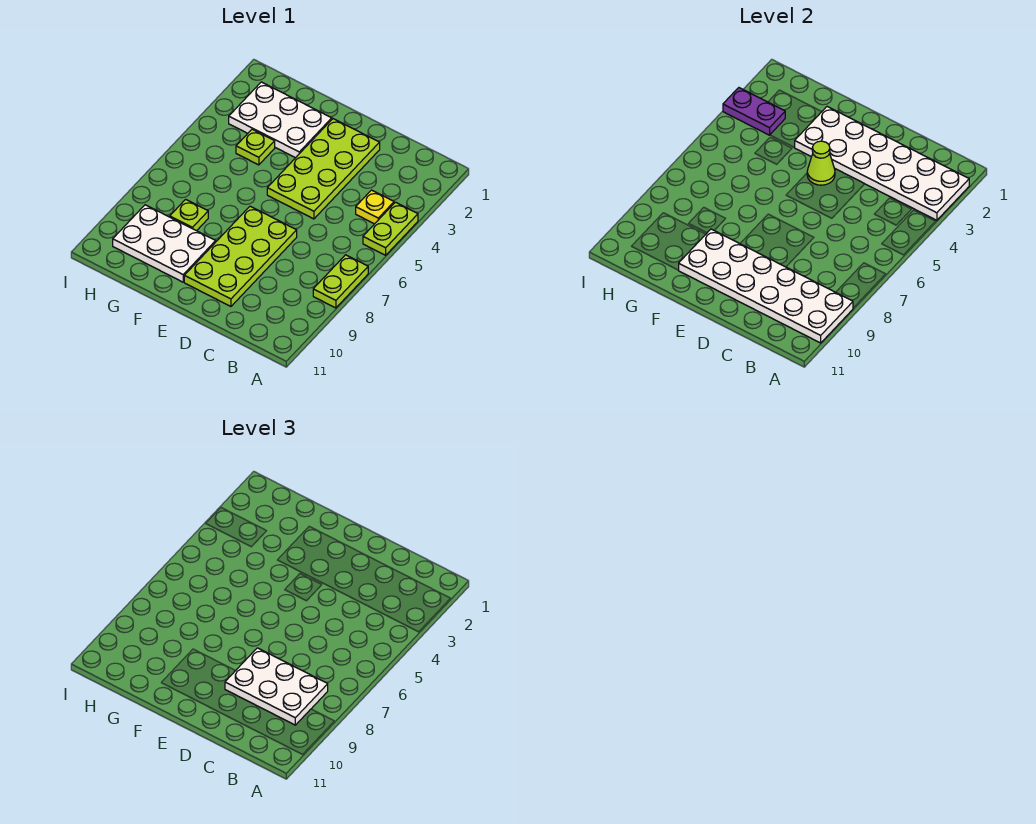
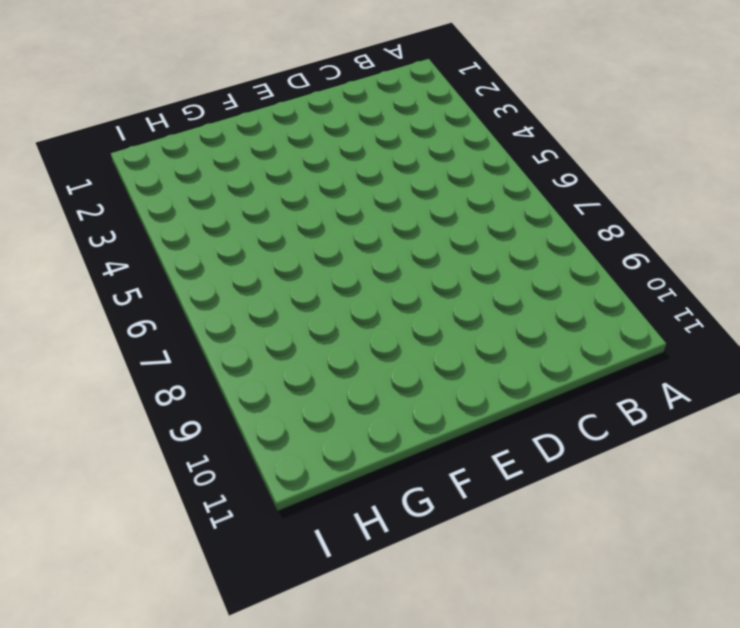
none -> lime 1x2 plate [363,202,418,255]
none -> lime 1x2 plate [313,255,368,308]
none -> yellow 1x1 plate [356,190,394,224]

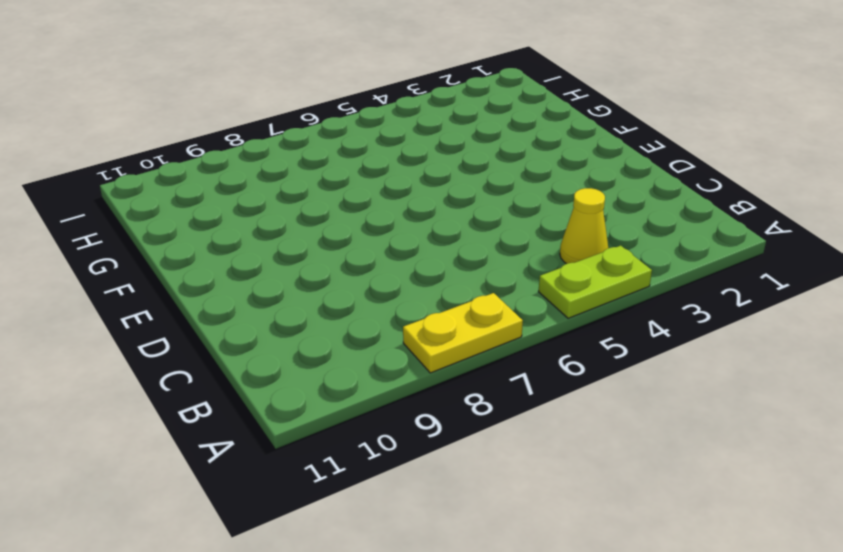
yellow 1x2 plate [403,293,523,373] -> lime 1x2 plate [313,255,368,308]
yellow 1x1 cone [560,188,608,264] -> yellow 1x1 plate [356,190,394,224]
none -> lime 2x4 plate [267,119,380,219]
none -> lime 2x4 plate [184,206,297,306]
none -> white 2x3 plate [229,82,332,158]

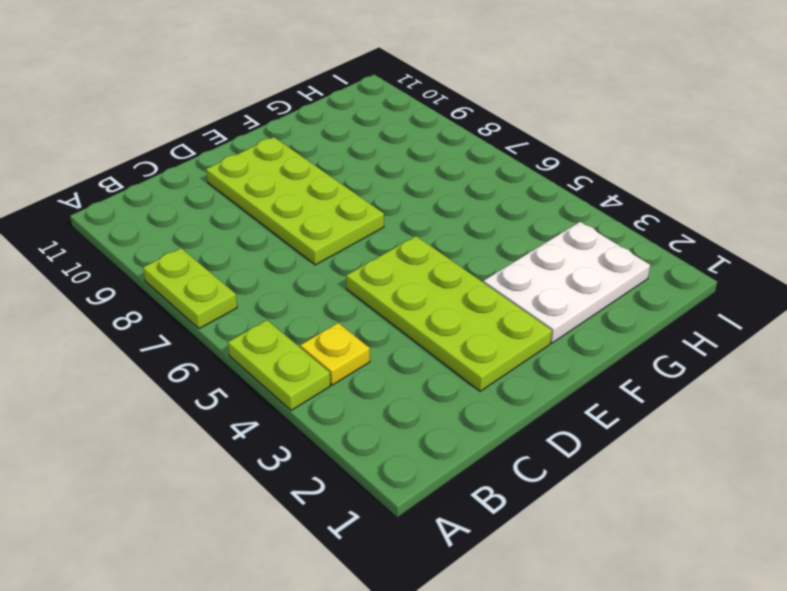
none -> white 2x3 plate [113,205,216,282]
none -> lime 1x1 plate [236,129,275,165]
none -> lime 1x1 plate [170,199,208,231]

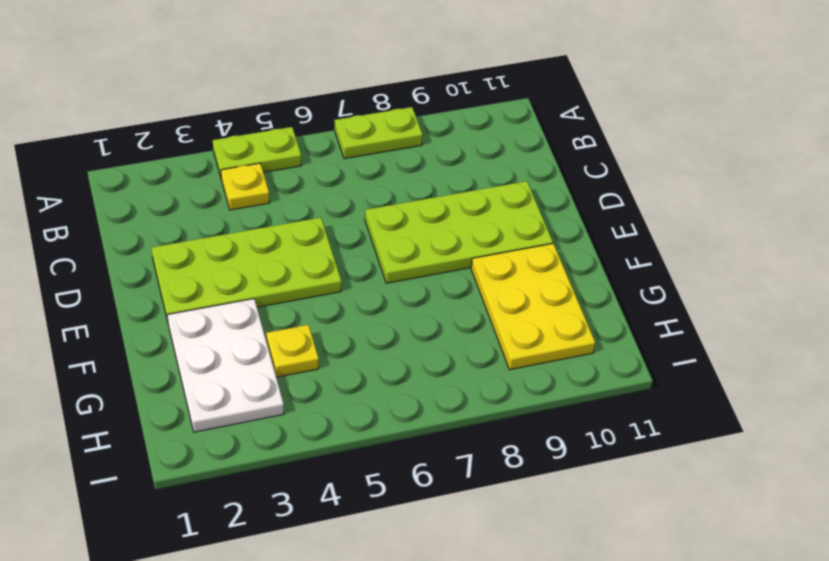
yellow 2x3 plate [471,244,595,370] -> white 2x3 plate [113,205,216,282]
yellow 1x1 plate [266,325,319,377] -> lime 1x1 plate [236,129,275,165]
none -> lime 1x1 plate [170,199,208,231]
none -> white 2x6 plate [794,107,969,220]
none -> white 2x6 plate [679,229,853,343]

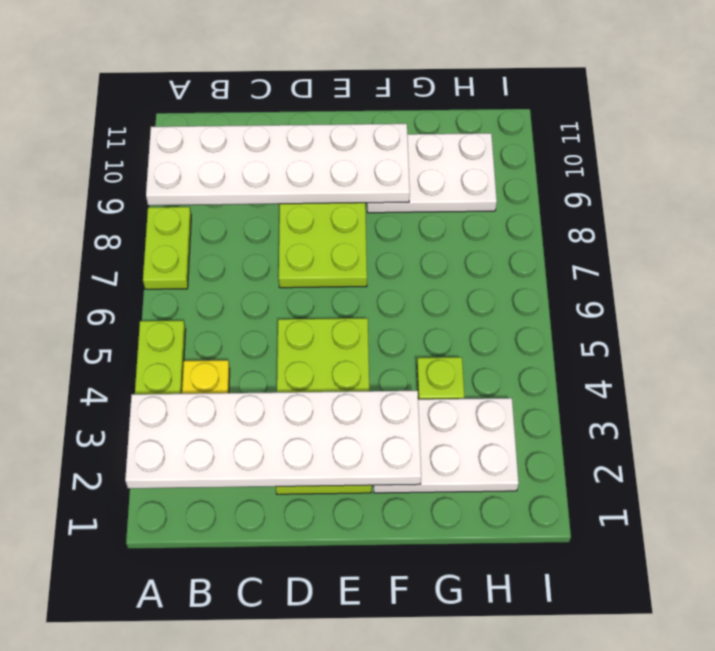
none -> lime 1x1 plate [170,199,208,231]
none -> lime 1x1 cone [807,141,835,185]
none -> purple 1x2 plate [723,88,785,135]

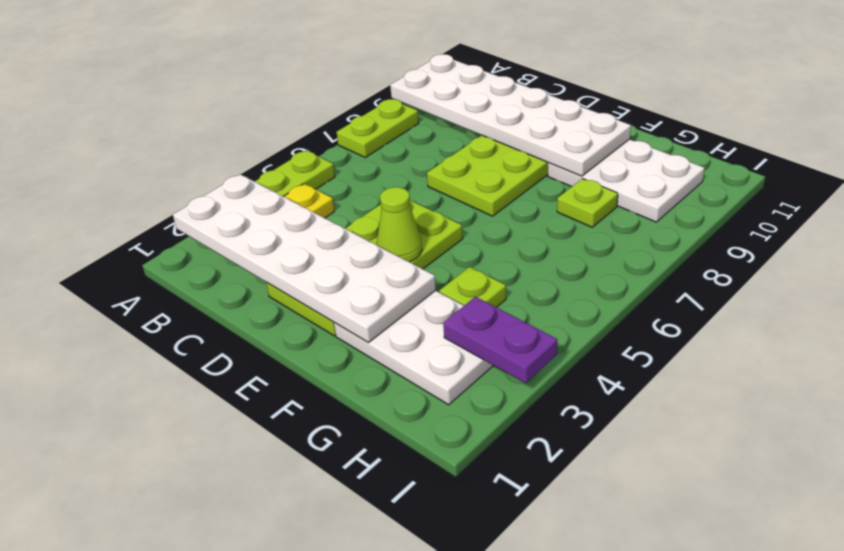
none -> white 2x3 plate [225,648,328,725]

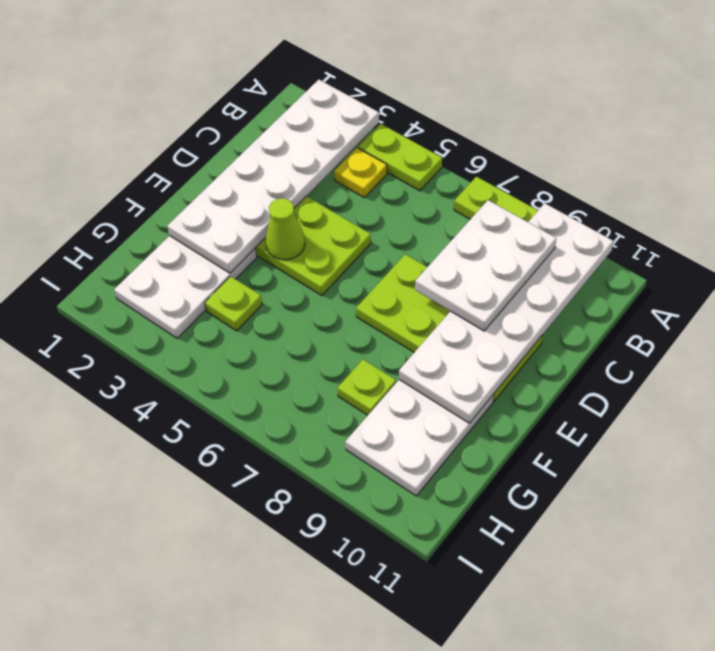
none -> purple 1x2 plate [723,88,785,135]

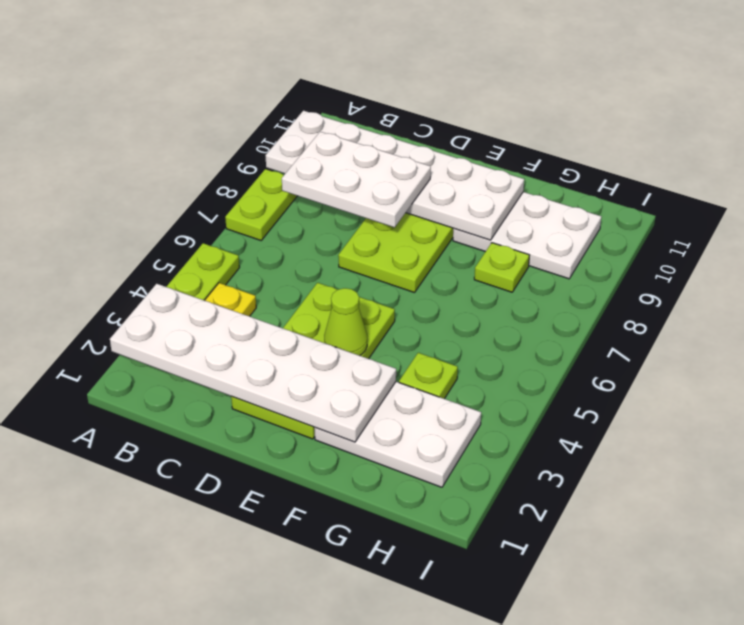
none -> purple 1x2 plate [723,88,785,135]

